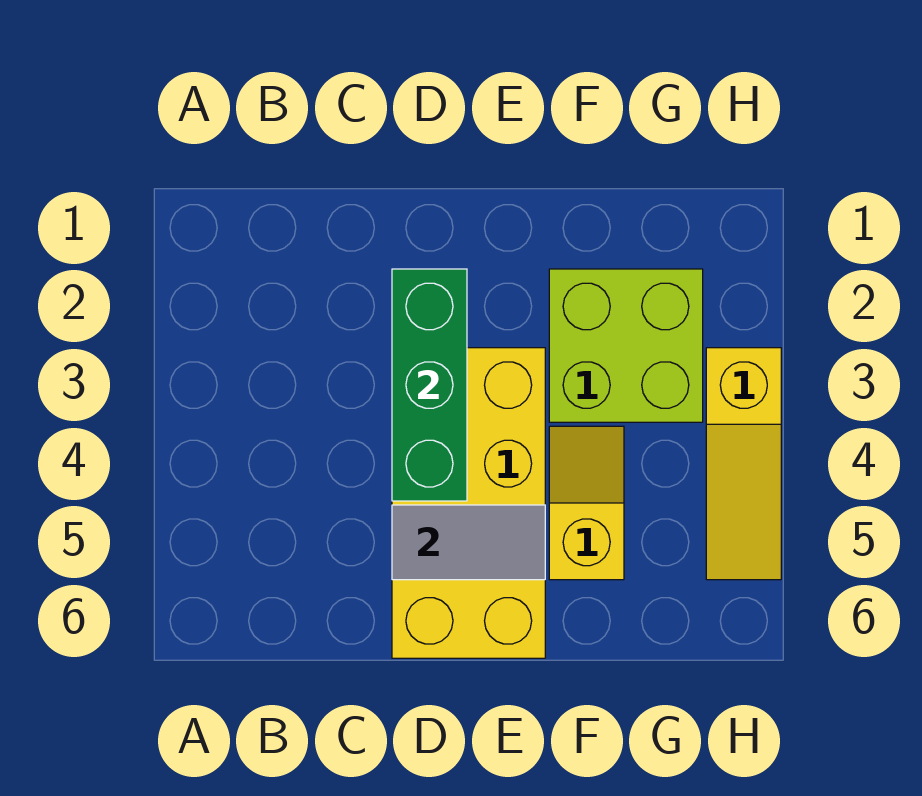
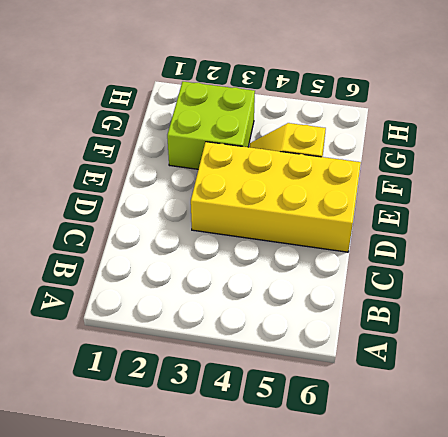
none -> yellow 1x3 slope [706,348,781,580]
none -> green 1x3 brick [392,269,467,501]

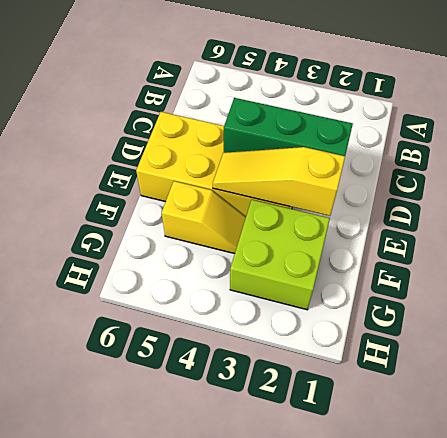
yellow 1x3 slope [213,147,345,216] -> yellow 1x3 slope moved to [706,348,781,580]
none -> grey 1x2 tile [392,505,545,580]

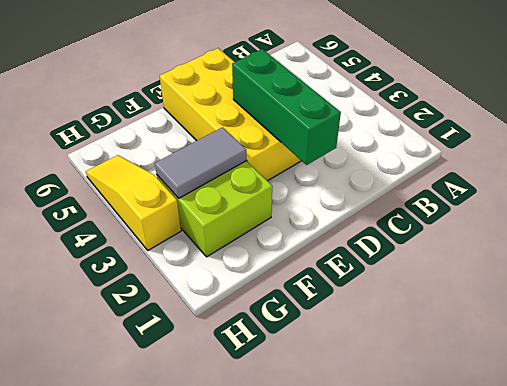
grey 1x2 tile [155,127,246,198] -> grey 1x2 tile moved to [392,505,545,580]
none -> yellow 1x2 slope [549,426,624,580]

